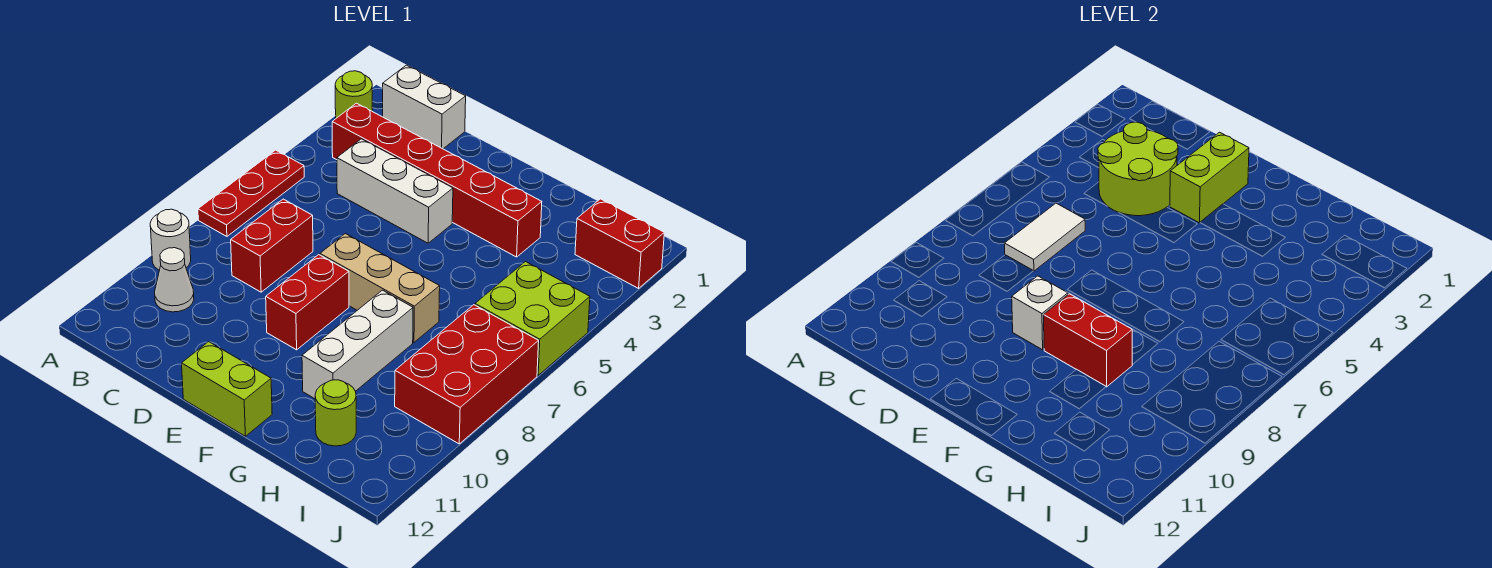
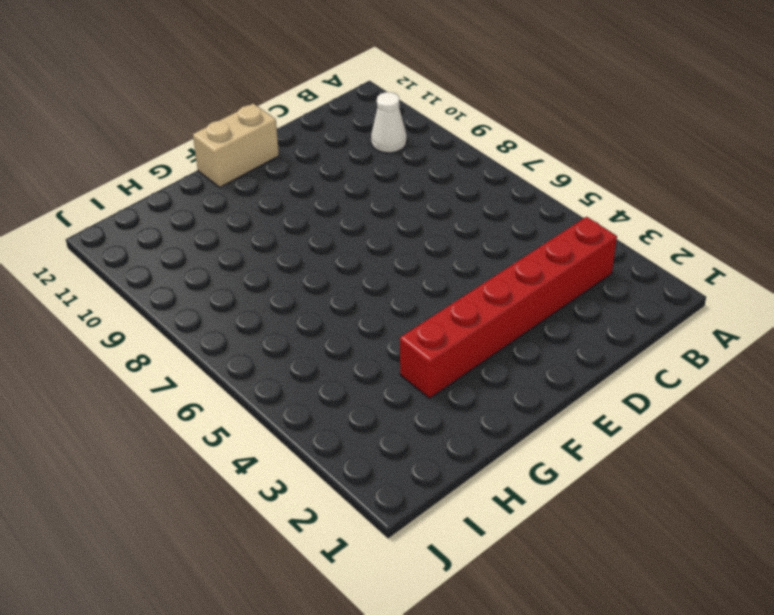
tan 1x2 brick [193,103,279,187] -> lime 1x2 brick [182,342,272,436]
none -> lime 1x1 round brick [335,71,372,118]
none -> red 1x3 plate [198,150,304,236]
none -> white 1x1 round brick [150,209,191,270]

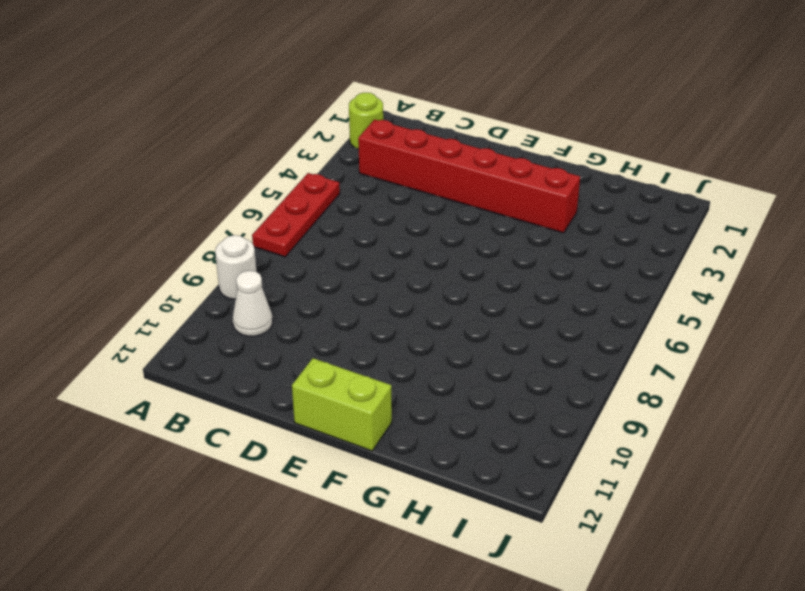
none -> white 1x2 brick [383,65,466,149]
none -> white 1x3 brick [337,139,453,243]
none -> red 1x2 brick [231,199,313,292]

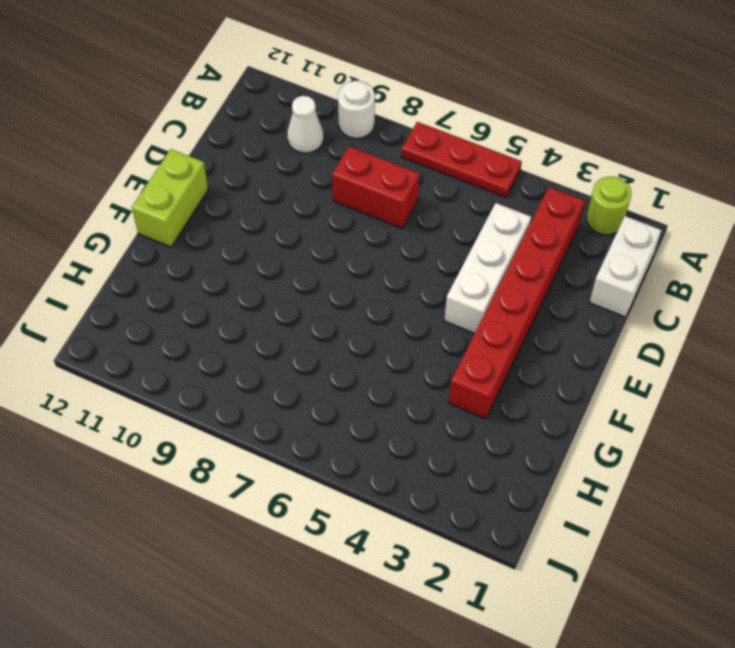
none -> tan 1x3 brick [320,234,440,342]
none -> red 1x2 brick [266,255,349,350]
none -> white 1x3 brick [302,290,413,399]

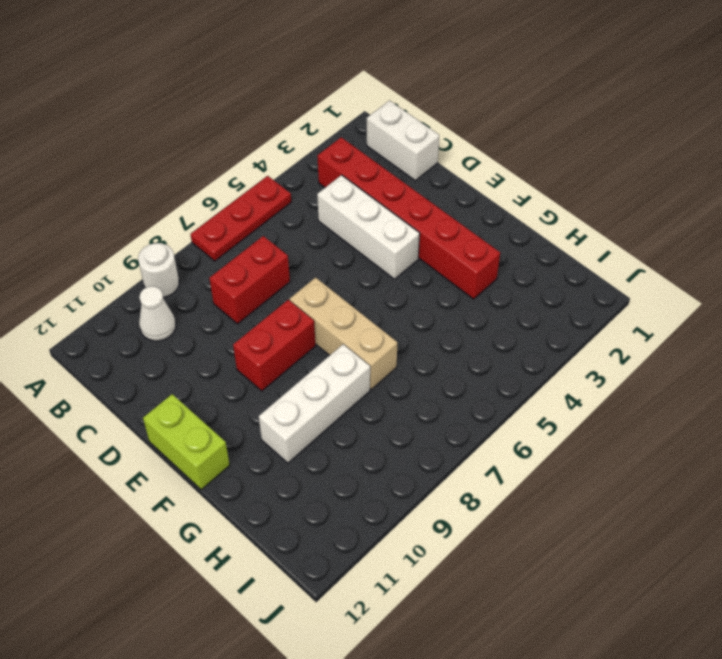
none -> lime 1x1 round brick [335,71,372,118]
none -> lime 1x1 round brick [315,380,356,446]
none -> red 1x2 brick [575,199,664,288]

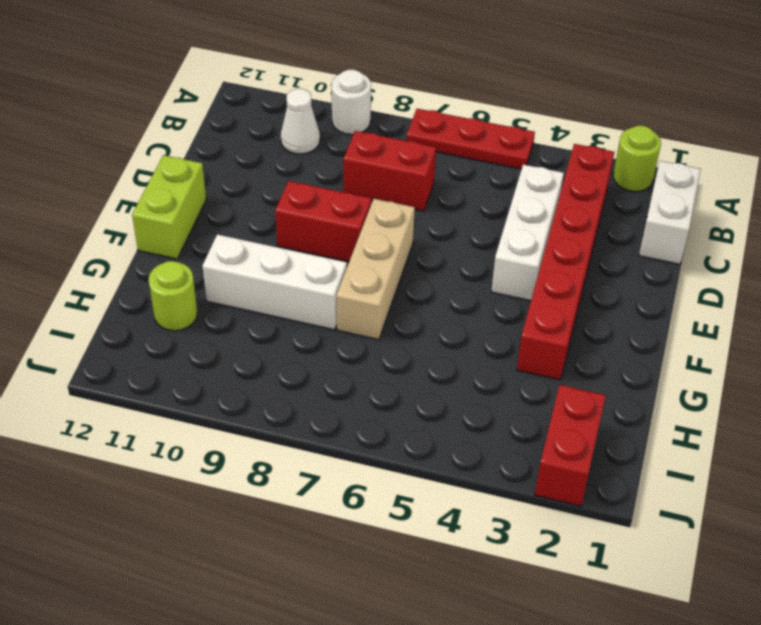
none -> lime 2x2 brick [475,262,590,375]
none -> red 2x3 brick [395,305,539,444]
none -> lime 2x2 round brick [1098,122,1178,216]

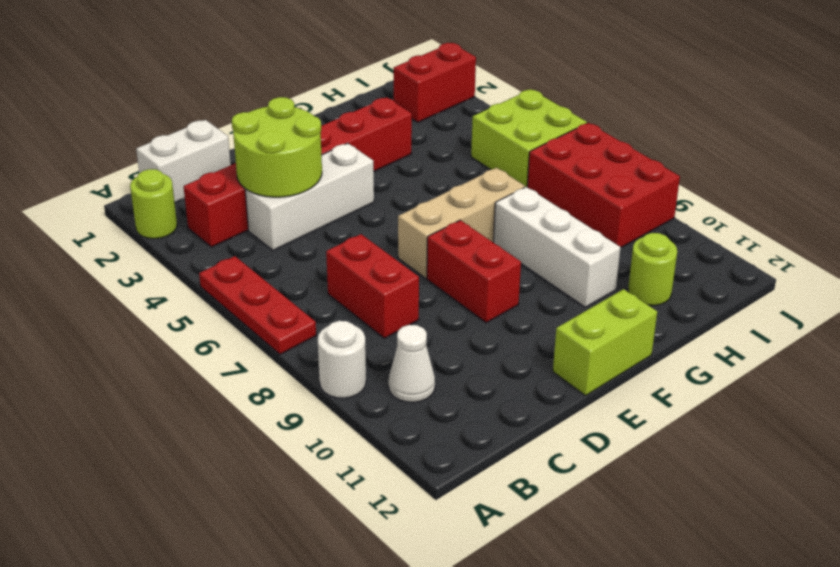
none -> white 1x2 tile [1004,203,1085,271]
none -> lime 1x2 brick [1170,132,1249,223]
none -> white 1x1 brick [1012,276,1068,350]

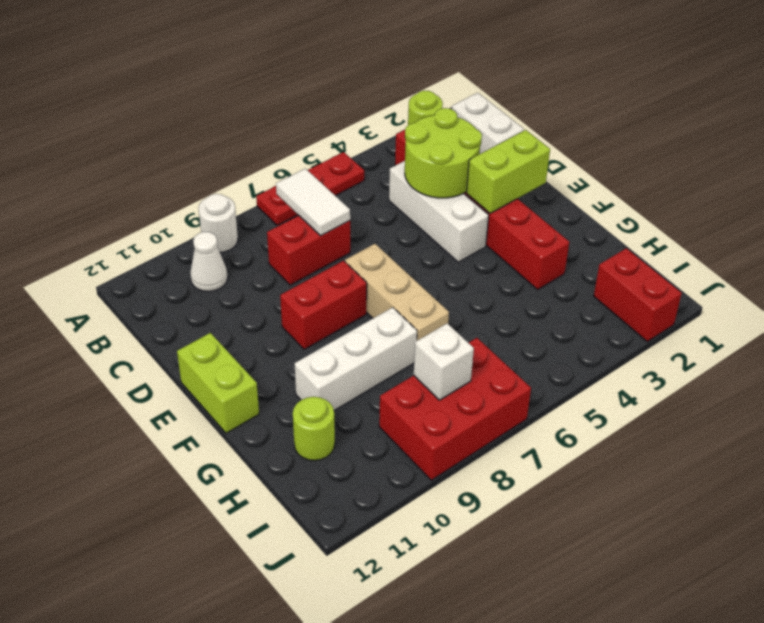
white 1x2 tile [276,168,350,236] -> white 1x2 tile turned to [1004,203,1085,271]
white 1x1 brick [414,323,474,400] -> white 1x1 brick moved to [1012,276,1068,350]
none -> lime 2x2 brick [475,262,590,375]
none -> red 1x2 brick [1044,294,1132,387]

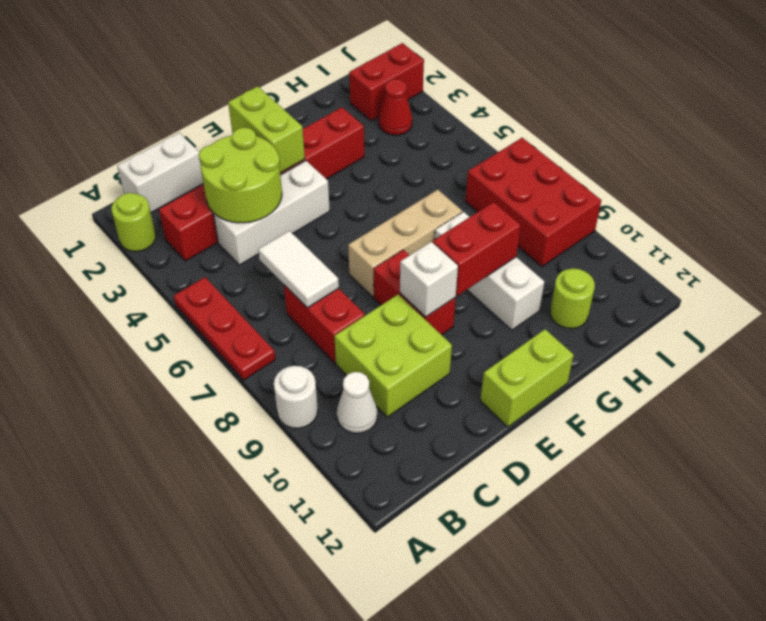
lime 2x2 brick [335,294,452,417] -> lime 2x2 brick moved to [475,262,590,375]
red 1x1 cone [379,79,412,135] -> none

